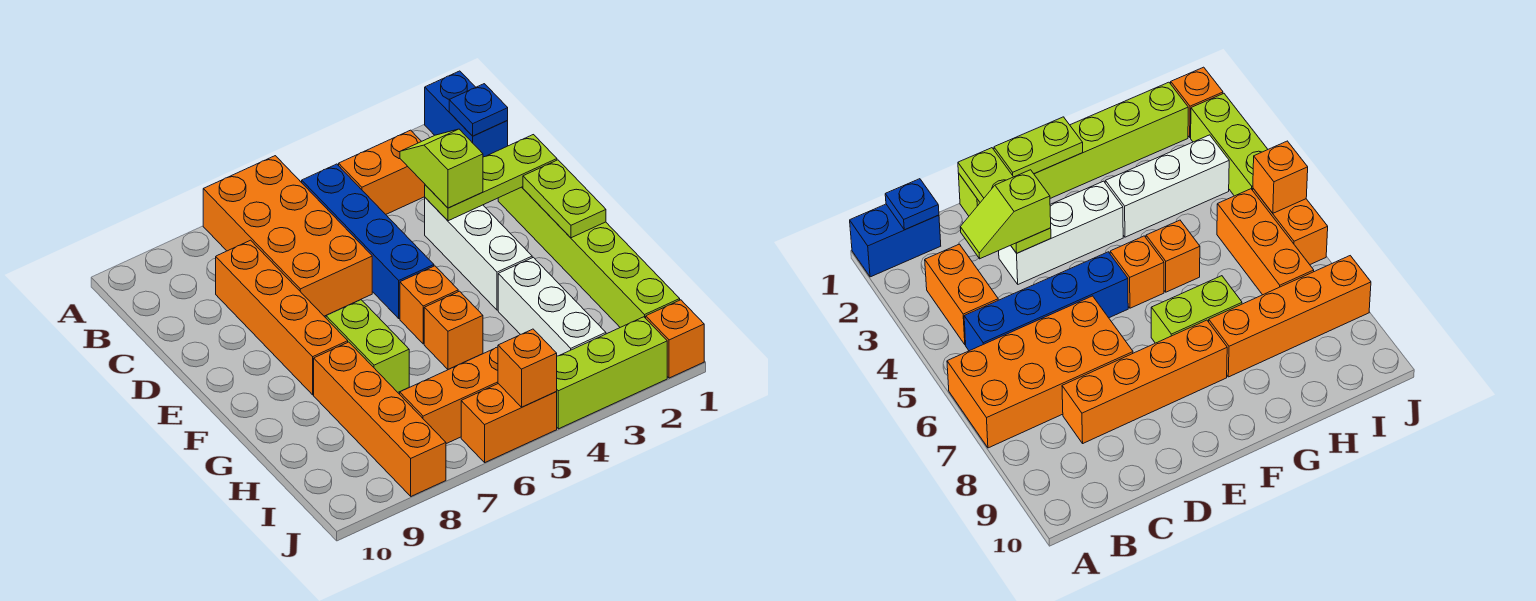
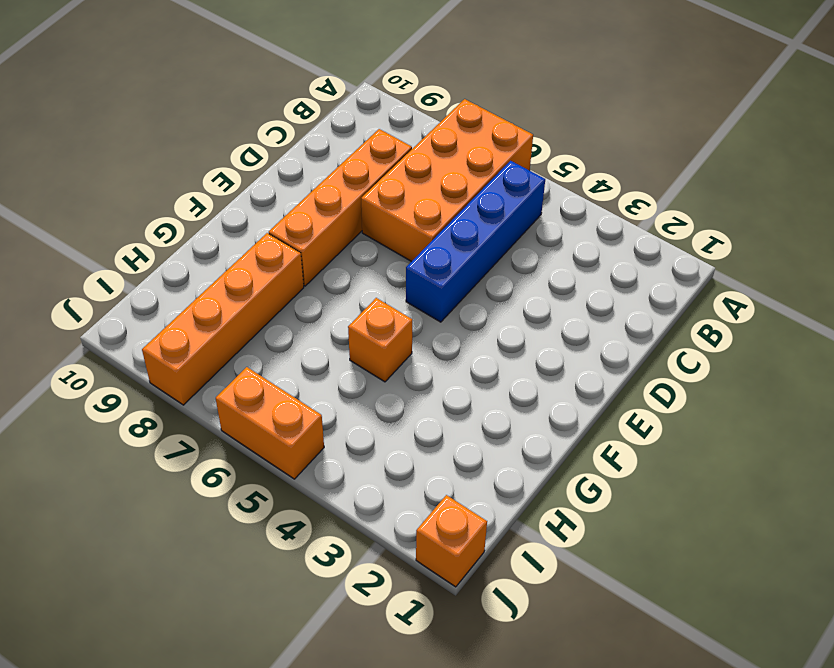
none -> blue 1x2 brick [425,71,508,157]
none -> orange 1x2 brick [338,130,425,214]
none -> lime 1x6 brick [498,187,680,327]

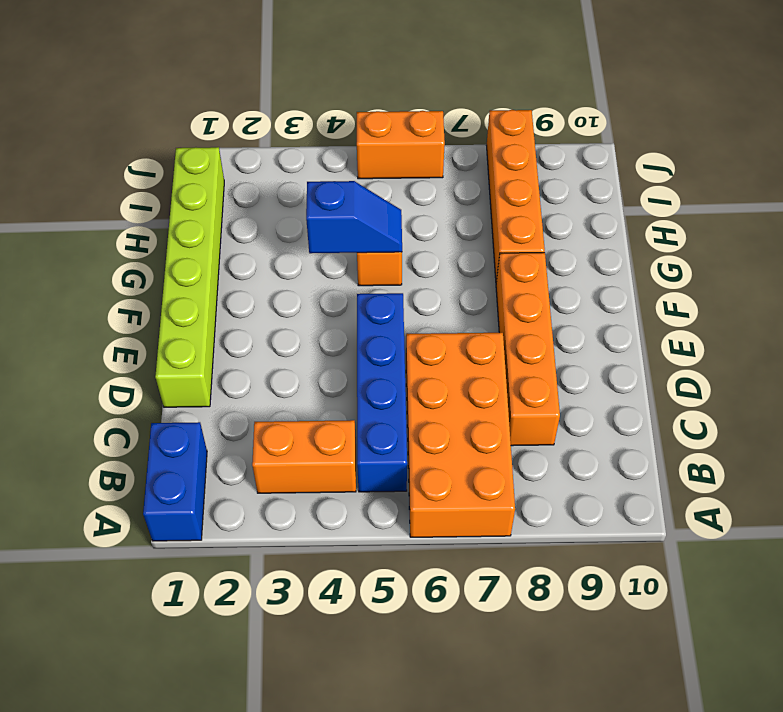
blue 1x2 slope [306,181,402,253] -> none
none -> white 1x3 brick [425,198,532,310]
none -> orange 1x1 brick [400,266,458,344]
none -> lime 1x2 brick [326,300,409,392]

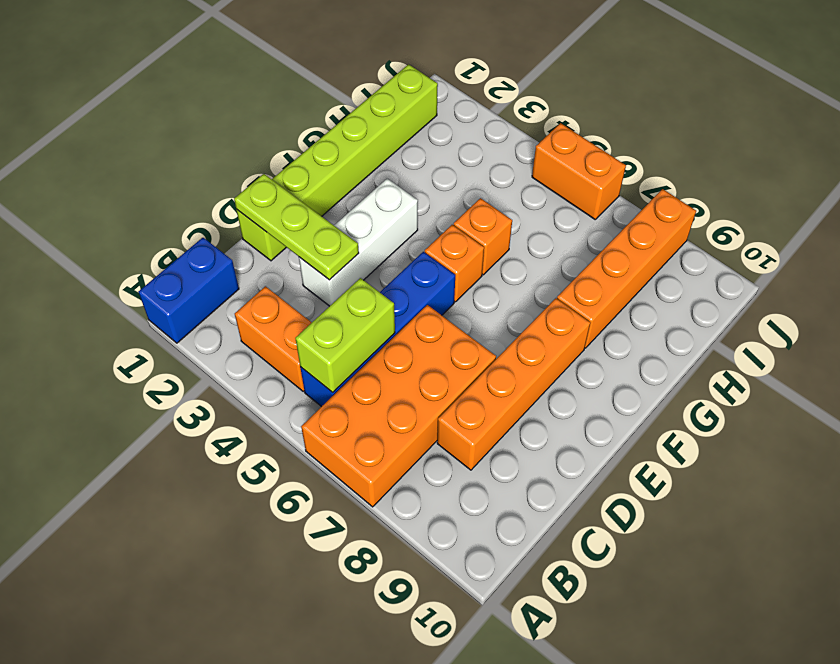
lime 1x2 brick [295,278,395,392] -> lime 1x2 brick moved to [326,300,409,392]
none -> white 1x3 brick [498,257,606,356]
none -> orange 1x3 brick [400,347,498,444]
none -> orange 1x1 brick [646,300,704,378]

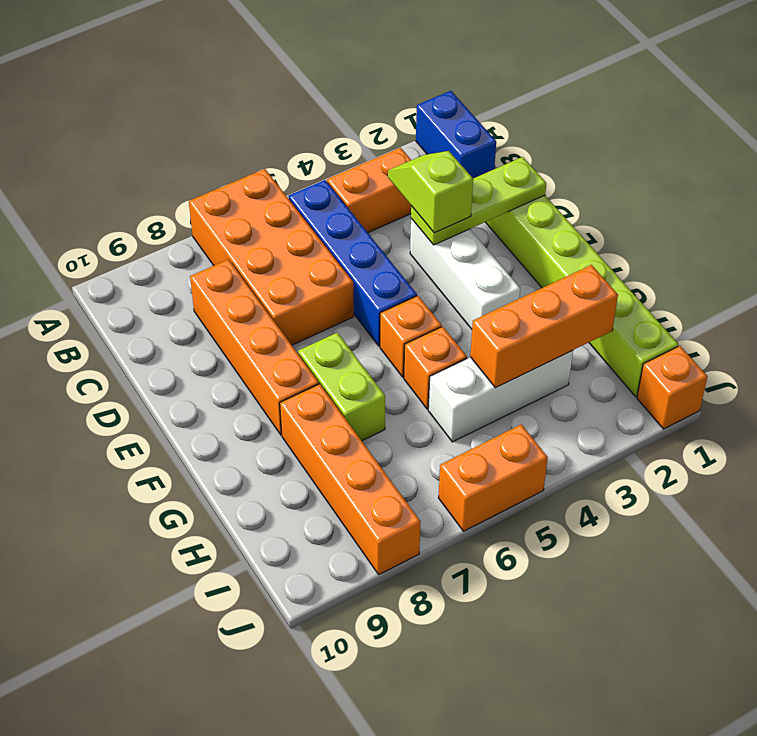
orange 1x3 brick [470,265,618,388] -> orange 1x3 brick moved to [400,347,498,444]
white 1x3 brick [428,351,573,442] -> white 1x3 brick turned to [498,257,606,356]
none -> lime 1x3 brick [556,317,667,429]
none -> blue 1x1 plate [449,84,508,136]
none -> lime 1x2 plate [523,160,606,238]

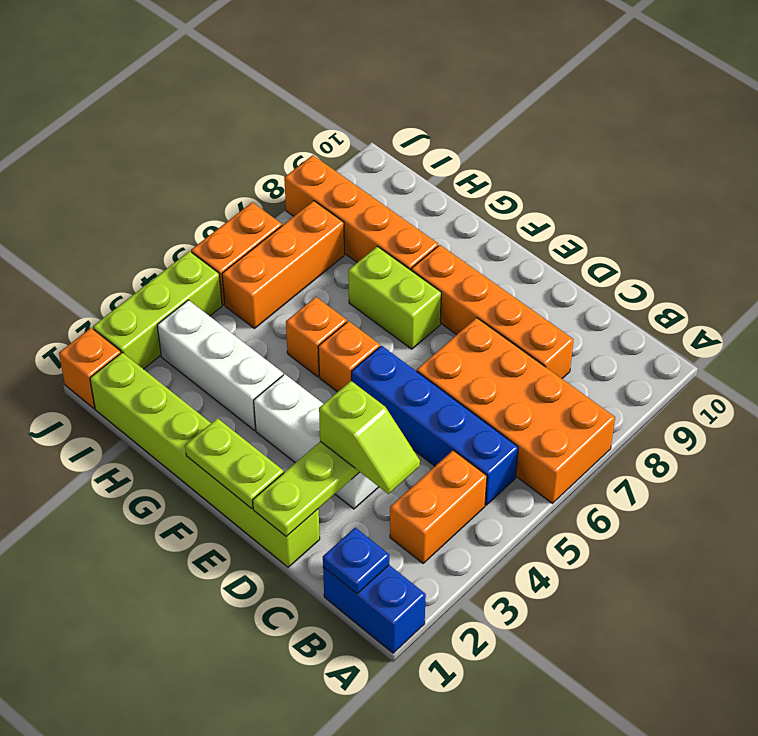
none -> orange 1x1 brick [498,329,557,407]

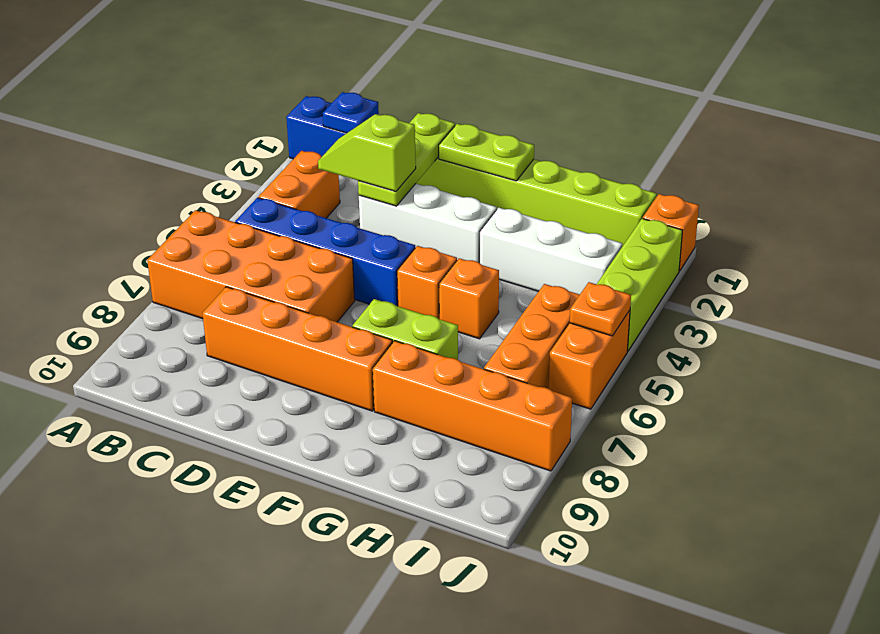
orange 1x1 plate [570,282,631,336] -> orange 1x1 brick [498,329,557,407]

